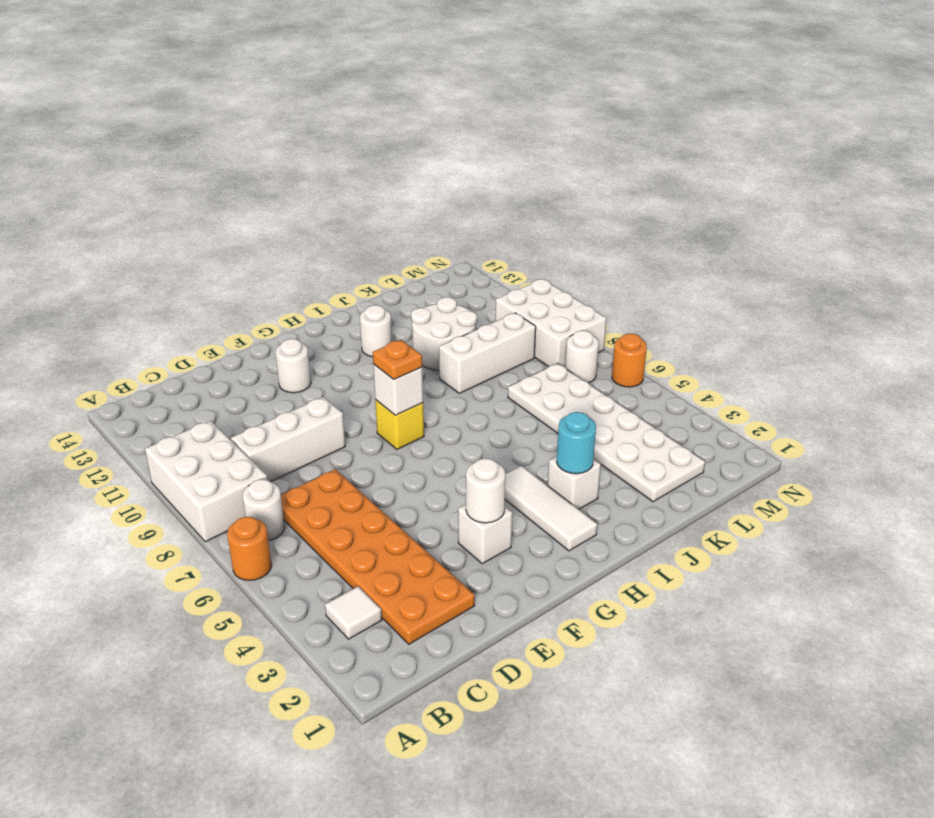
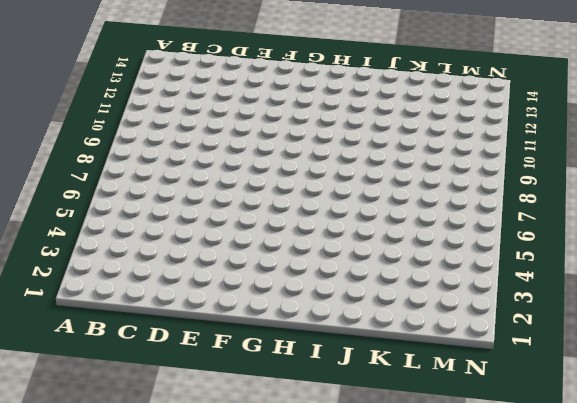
none -> orange 1x1 round brick [227,517,271,580]
none -> white 2x3 brick [145,421,268,542]
none -> white 1x1 tile [325,586,382,639]

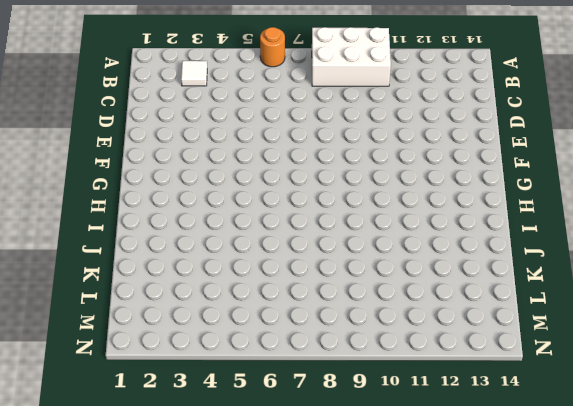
none -> white 1x1 round brick [243,479,285,541]
none -> orange 2x6 plate [281,469,475,644]
none -> white 1x3 brick [231,397,345,482]

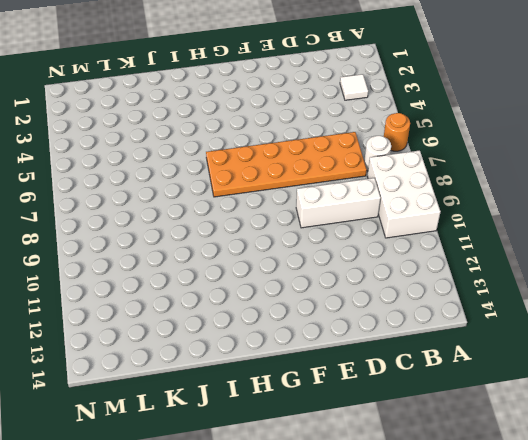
orange 2x6 plate [206,132,367,197] -> orange 2x6 plate turned to [281,469,475,644]
none -> white 1x1 brick [458,504,512,564]
none -> white 1x1 round brick [275,339,311,393]
none -> yellow 1x1 brick [375,400,424,449]

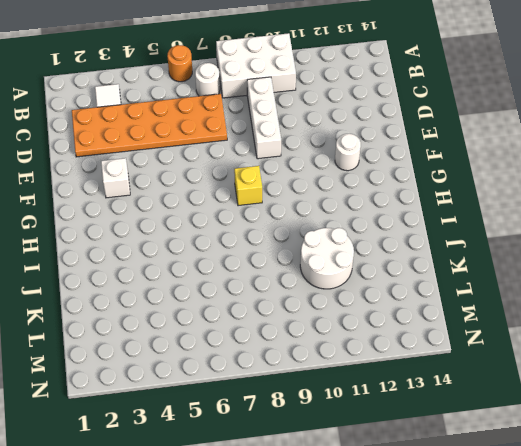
none -> white 1x3 tile [505,466,597,551]
none -> white 1x1 brick [548,456,601,509]
none -> white 1x1 round brick [360,305,392,357]

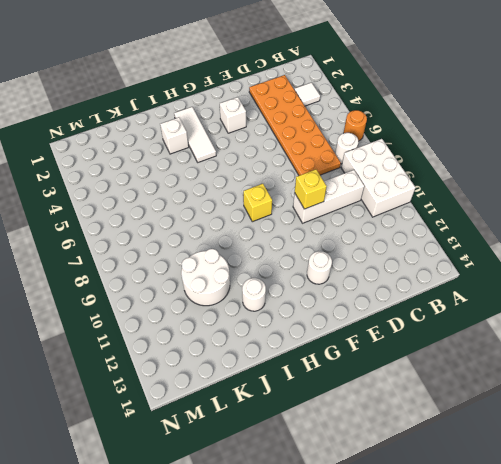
yellow 1x1 brick [295,169,327,209] -> none
none -> white 1x3 brick [439,313,536,393]
none -> white 2x6 plate [508,363,705,502]
none -> white 1x1 round brick [565,331,599,383]

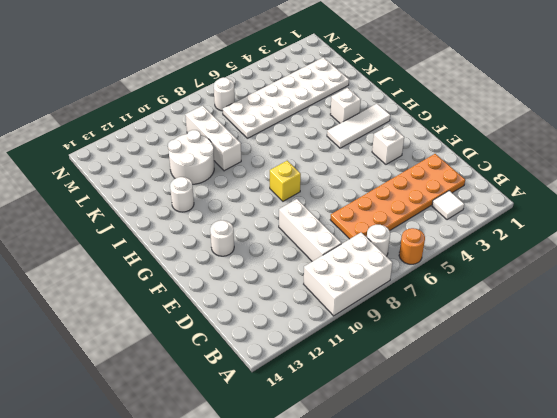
none -> white 2x3 brick [495,279,607,367]
none -> orange 1x1 round brick [612,334,647,387]
none -> white 1x1 round brick [466,458,505,523]

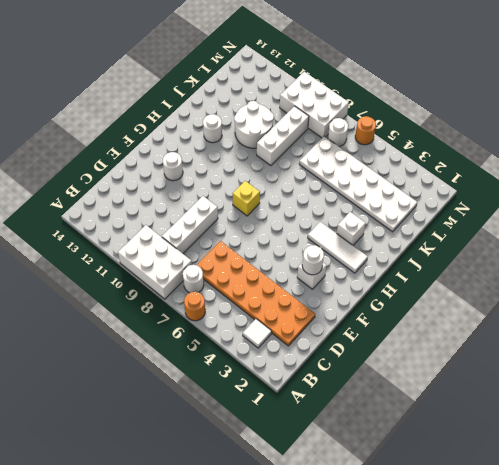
none -> white 1x1 brick [373,364,423,415]
none -> cyan 1x1 round brick [557,412,596,474]
none -> orange 1x1 plate [373,340,422,379]

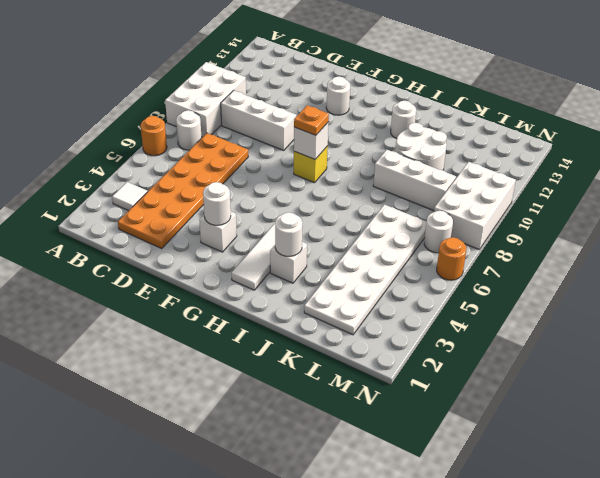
white 1x1 round brick [275,213,303,256] -> cyan 1x1 round brick [557,412,596,474]

